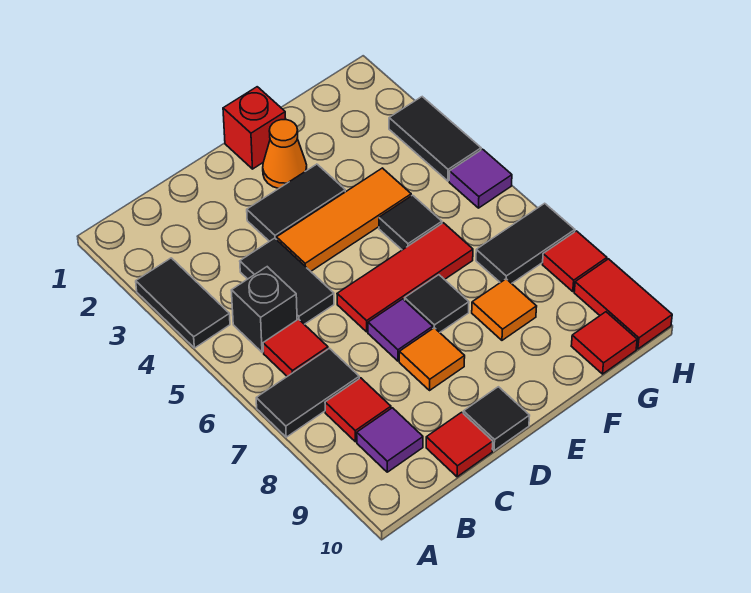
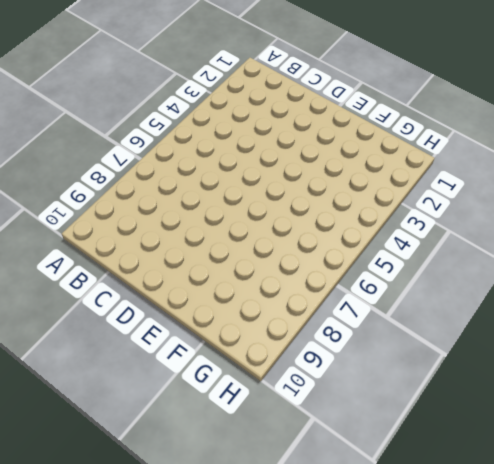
none -> black 1x2 tile [136,258,230,348]
none -> black 1x2 tile [256,348,359,437]
none -> black 1x1 brick [231,267,297,352]

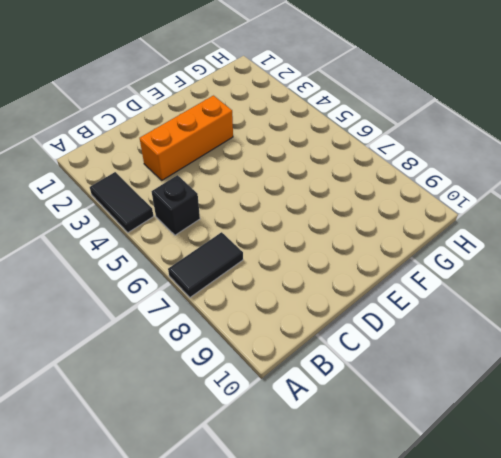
orange 1x3 brick [140,96,233,180] -> black 1x2 tile [247,164,345,241]
none -> red 1x1 tile [263,319,328,376]
none -> red 1x1 tile [325,378,391,442]
none -> purple 1x1 tile [357,408,423,472]

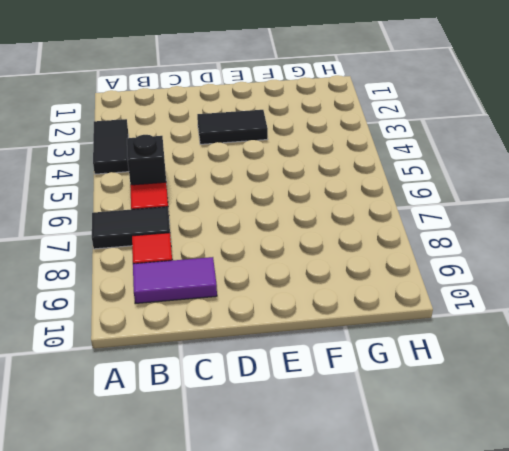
purple 1x2 tile [133,257,217,304] -> purple 1x1 tile [357,408,423,472]
none -> black 1x2 tile [240,238,334,324]
none -> red 1x1 tile [426,412,493,477]
none -> orange 1x3 tile [276,168,411,271]

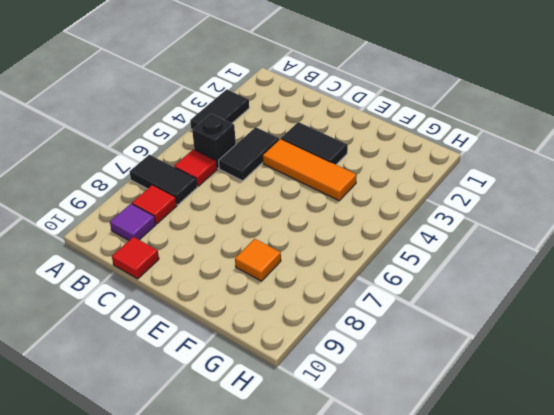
none -> red 1x3 tile [337,223,473,332]
none -> purple 1x1 tile [368,299,433,361]
none -> orange 1x1 tile [399,328,465,390]

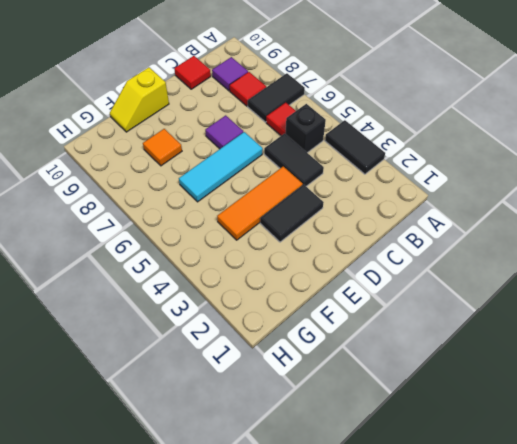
cyan 1x3 tile [179,132,263,202] -> red 1x3 tile [337,223,473,332]
yellow 1x2 slope [110,67,169,132] -> none
none -> orange 1x1 tile [399,328,465,390]
none -> black 1x1 tile [463,387,530,451]
none -> red 1x1 brick [223,87,286,169]

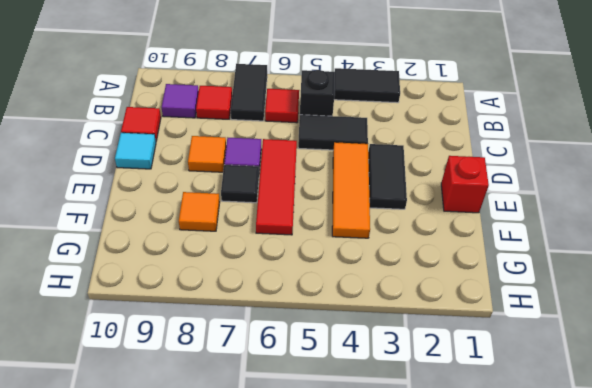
cyan 1x1 tile [115,133,156,169] -> black 1x1 tile [463,387,530,451]
none -> orange 1x1 cone [263,120,307,189]
none -> black 1x1 tile [379,195,442,250]
none -> black 1x2 tile [476,203,575,283]

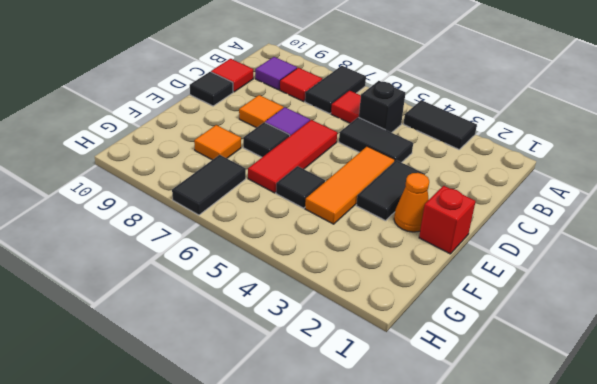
none -> red 1x1 tile [571,312,637,374]
none -> black 1x2 tile [389,97,481,181]
none -> purple 1x1 tile [449,149,512,208]

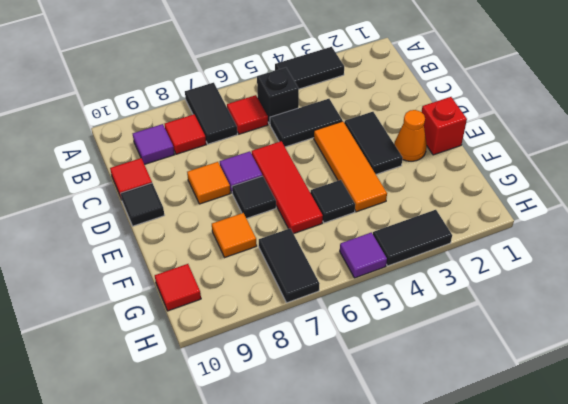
none -> red 1x1 tile [543,231,607,292]
none -> red 1x2 tile [574,259,672,349]

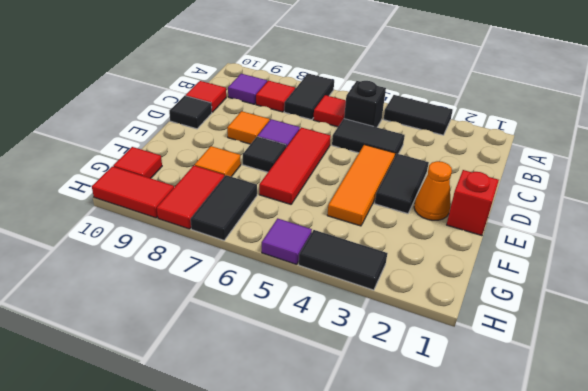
red 1x2 tile [157,166,224,229] -> red 1x1 tile [543,231,607,292]
none -> black 1x1 tile [379,195,442,250]

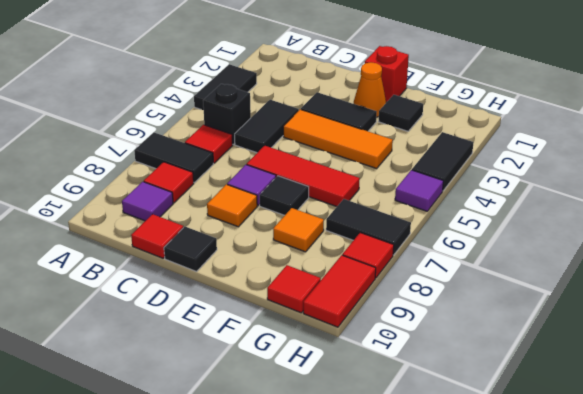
black 1x1 tile [378,95,423,131] -> black 1x1 tile moved to [379,195,442,250]

